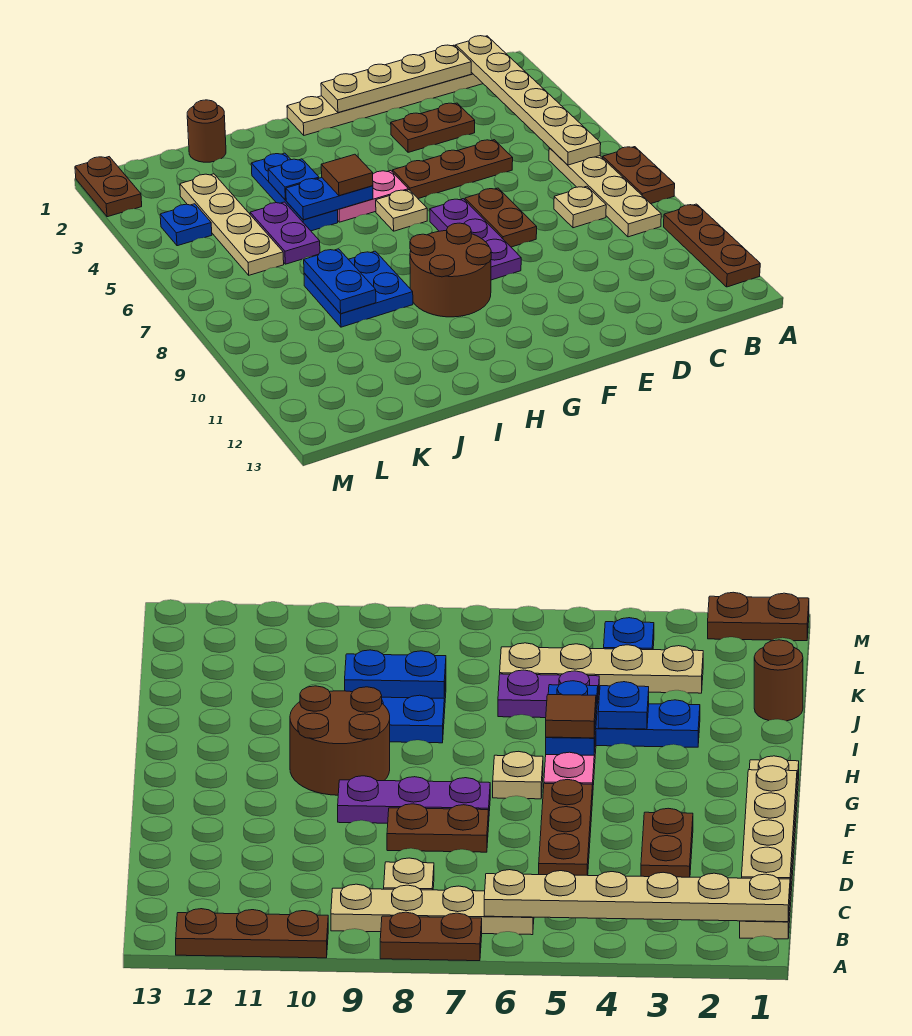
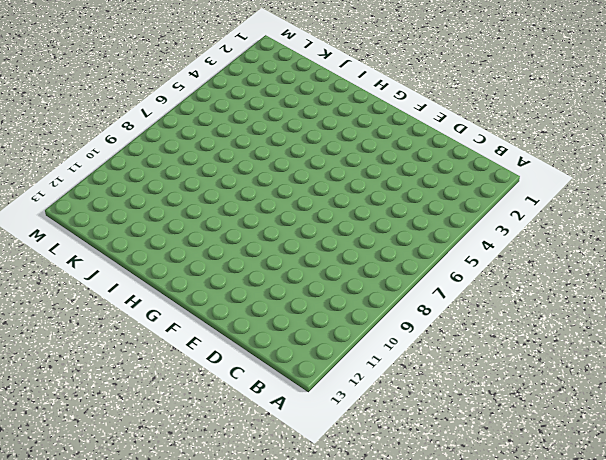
none -> brown 1x2 plate [603,147,675,204]
none -> brown 1x3 plate [664,204,760,287]
none -> tan 1x6 plate [287,72,483,135]

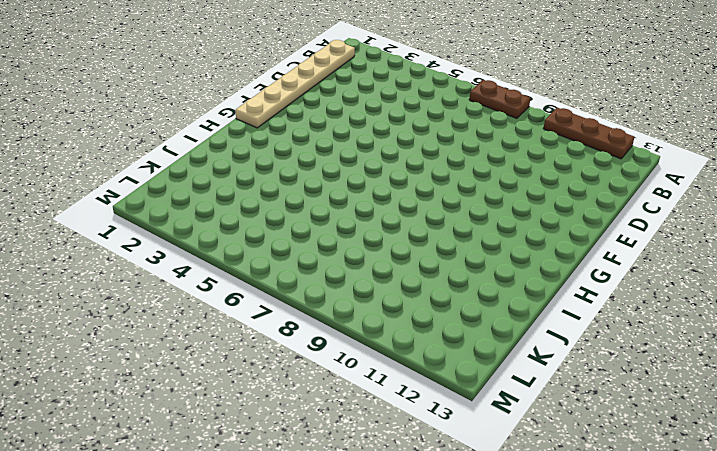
none -> tan 1x4 plate [549,148,661,237]
none -> tan 1x1 plate [554,186,606,228]
none -> brown 1x2 plate [391,103,475,152]

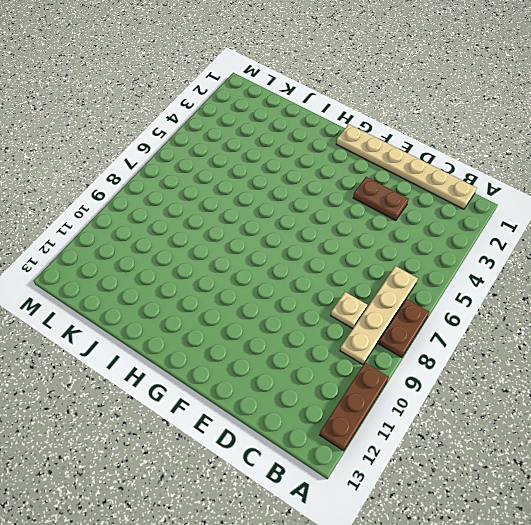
none -> brown 1x3 plate [393,140,513,199]
none -> brown 1x2 plate [465,188,537,247]
none -> purple 1x3 plate [430,199,521,280]

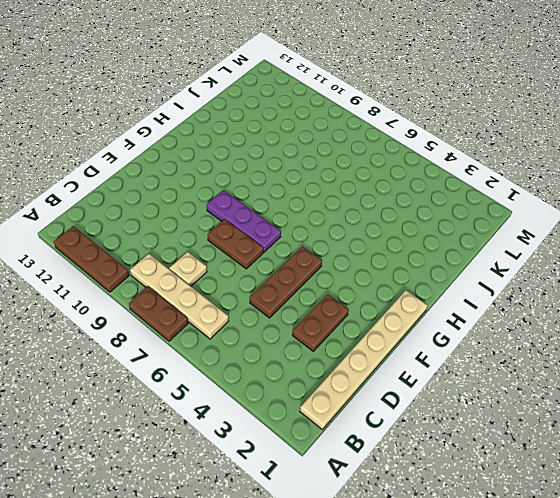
none -> pink 1x2 plate [338,171,408,222]
none -> tan 1x1 plate [376,190,427,231]
none -> brown 2x2 round brick [410,223,491,317]

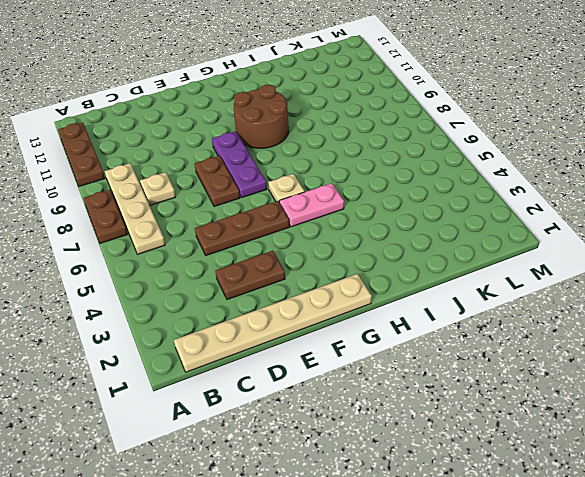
none -> blue 1x3 plate [251,153,338,231]
none -> blue 2x2 plate [304,251,413,327]
none -> brown 1x1 round brick [187,100,226,162]

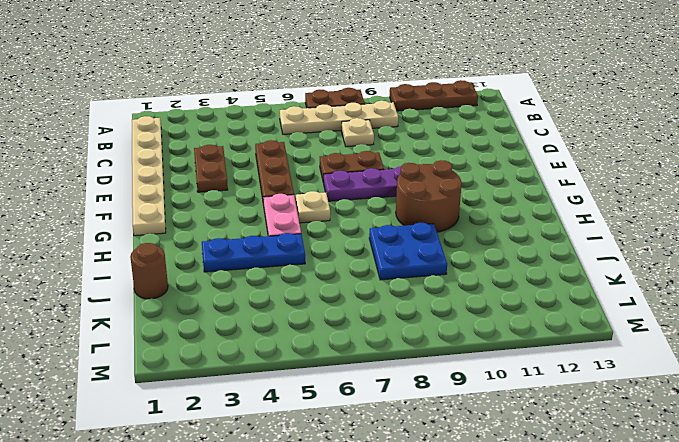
none -> purple 1x2 plate [250,202,320,264]
none -> tan 1x4 plate [180,174,284,275]
none -> blue 1x1 plate [160,204,212,246]

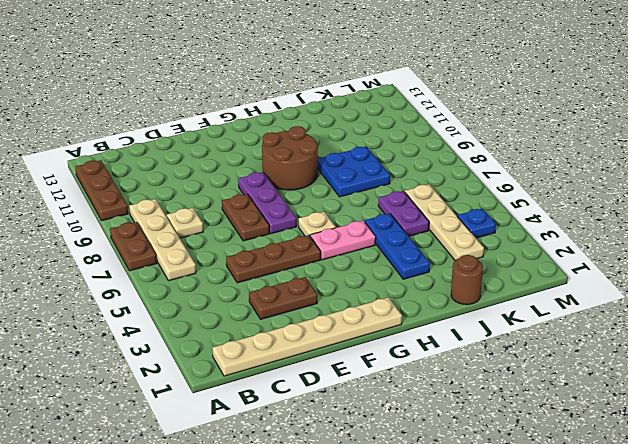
none -> brown 1x2 plate [75,157,142,217]
none -> tan 1x6 plate [456,36,601,165]
none -> tan 1x4 plate [321,45,471,113]

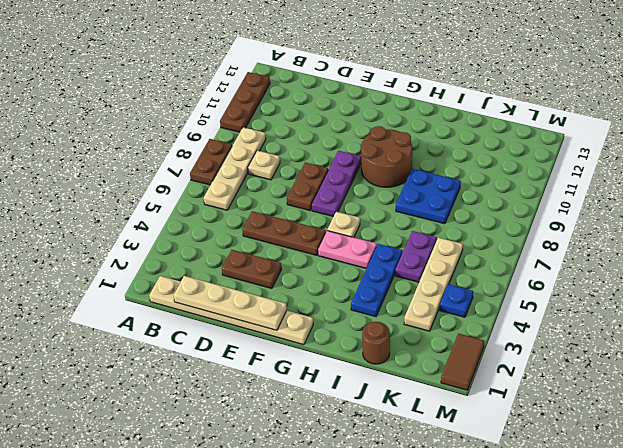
brown 1x2 tile [441,334,484,390] -> brown 1x2 plate [75,157,142,217]
none -> tan 1x6 plate [456,36,601,165]
none -> blue 1x2 plate [286,178,373,220]
none -> blue 1x1 plate [268,159,319,200]

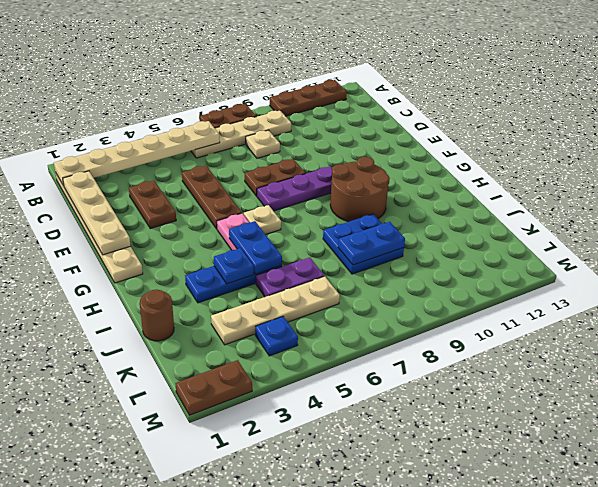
none -> brown 1x1 tile [321,154,373,196]

